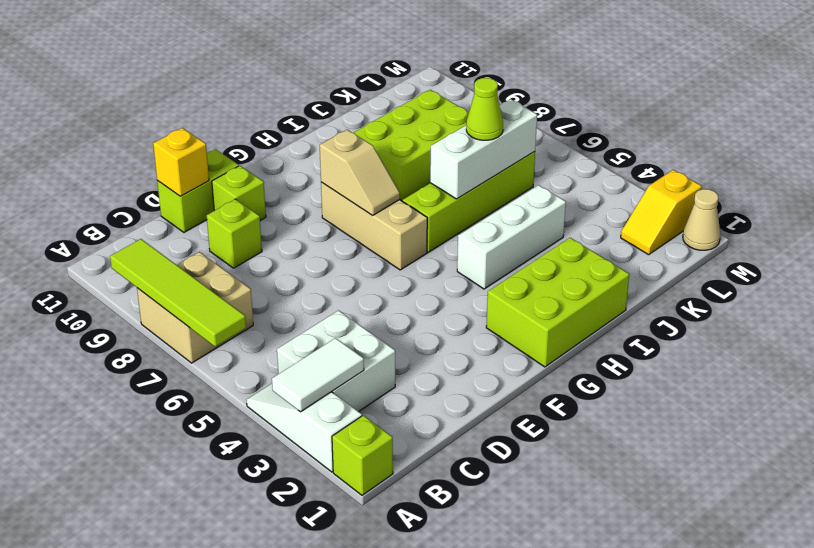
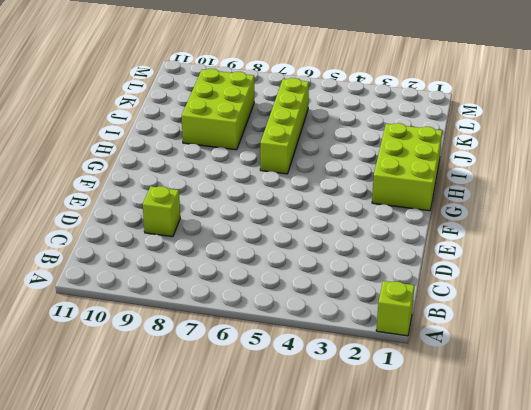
none -> white 1x3 slope [247,384,362,472]
none -> tan 2x2 brick [137,252,253,363]
none -> white 2x2 brick [277,310,395,412]

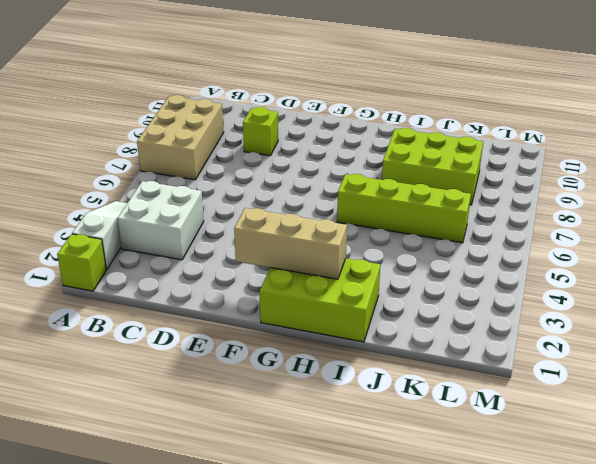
tan 2x3 brick [137,95,224,180] -> tan 2x2 brick [137,252,253,363]
tan 1x3 brick [234,208,347,279] -> tan 1x3 brick turned to [321,182,427,270]
none -> lime 1x2 brick [157,149,239,232]
none -> lime 1x1 brick [212,166,266,220]
none -> white 1x3 brick [457,185,566,289]

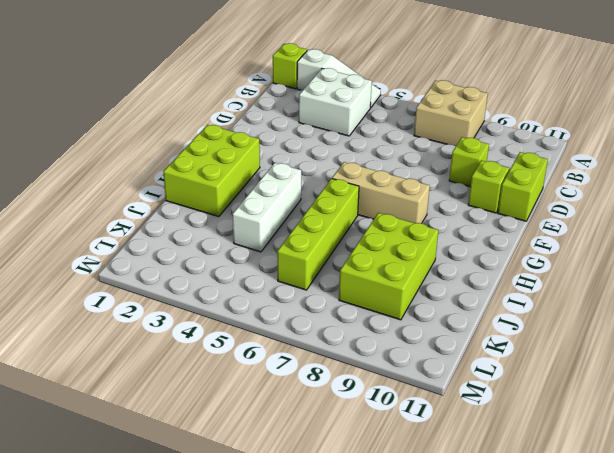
none -> yellow 1x2 slope [621,170,702,255]
none -> tan 1x1 cone [683,189,720,250]
none -> white 1x2 tile [272,338,364,412]

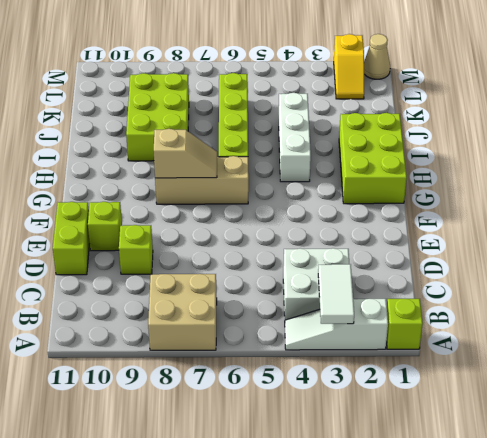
none -> lime 1x4 tile [110,239,246,347]
none -> yellow 1x1 brick [153,128,209,196]
none -> white 1x3 brick [430,99,537,199]

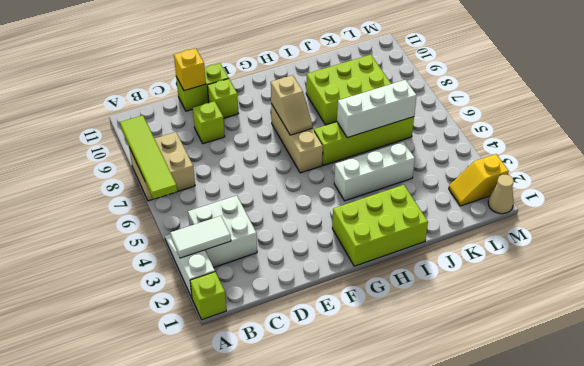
none -> lime 1x1 cone [466,78,503,140]

